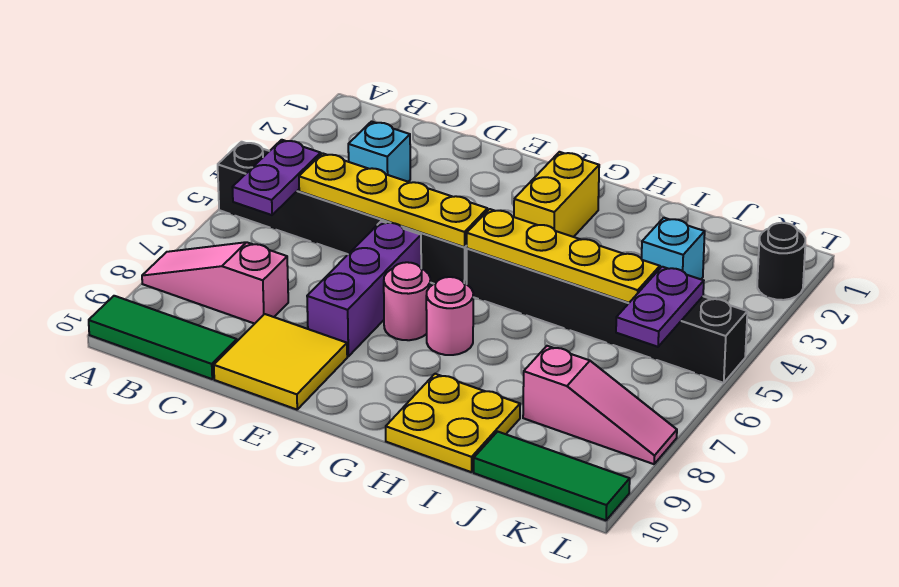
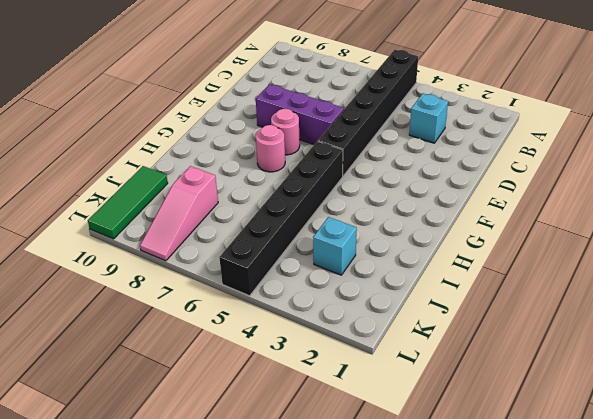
none -> pink 1x3 slope [142,242,288,324]
none -> green 1x3 tile [89,296,237,379]
none -> yellow 2x2 tile [214,314,347,410]

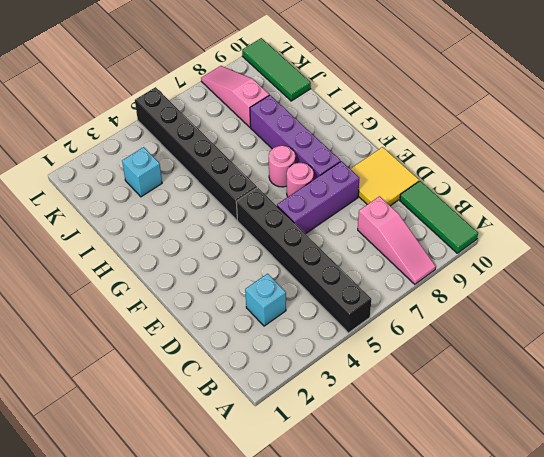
purple 1x4 brick [250,95,341,180] -> none
none -> yellow 1x2 brick [514,152,599,237]
none -> yellow 2x2 plate [386,374,520,472]
none -> black 1x1 round brick [757,223,805,300]

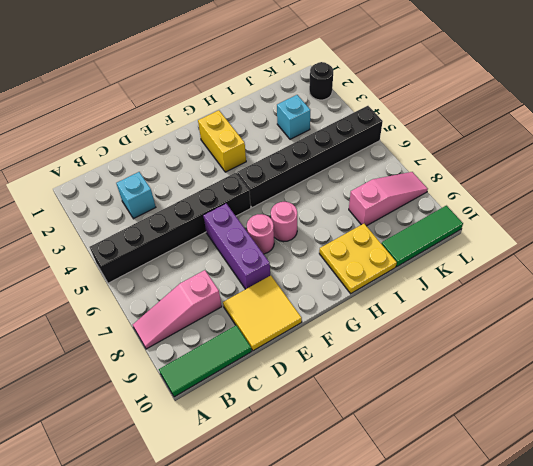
none -> purple 1x2 plate [232,140,321,215]
none -> yellow 1x4 plate [299,153,487,247]
none -> yellow 1x4 plate [466,209,660,303]

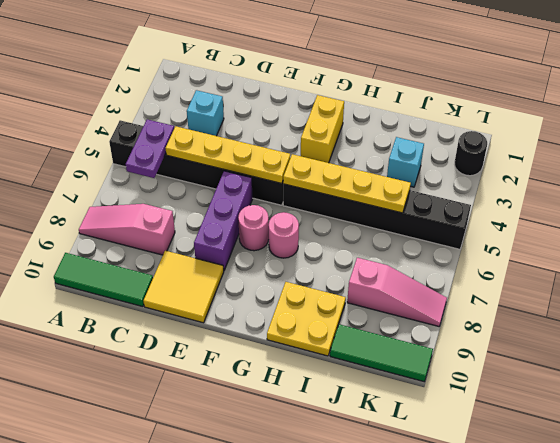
none -> purple 1x2 plate [616,267,704,347]

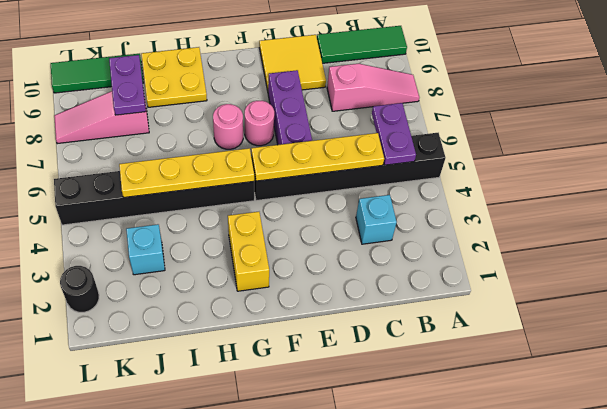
purple 1x2 plate [109,55,146,115] -> purple 1x2 plate moved to [616,267,704,347]

